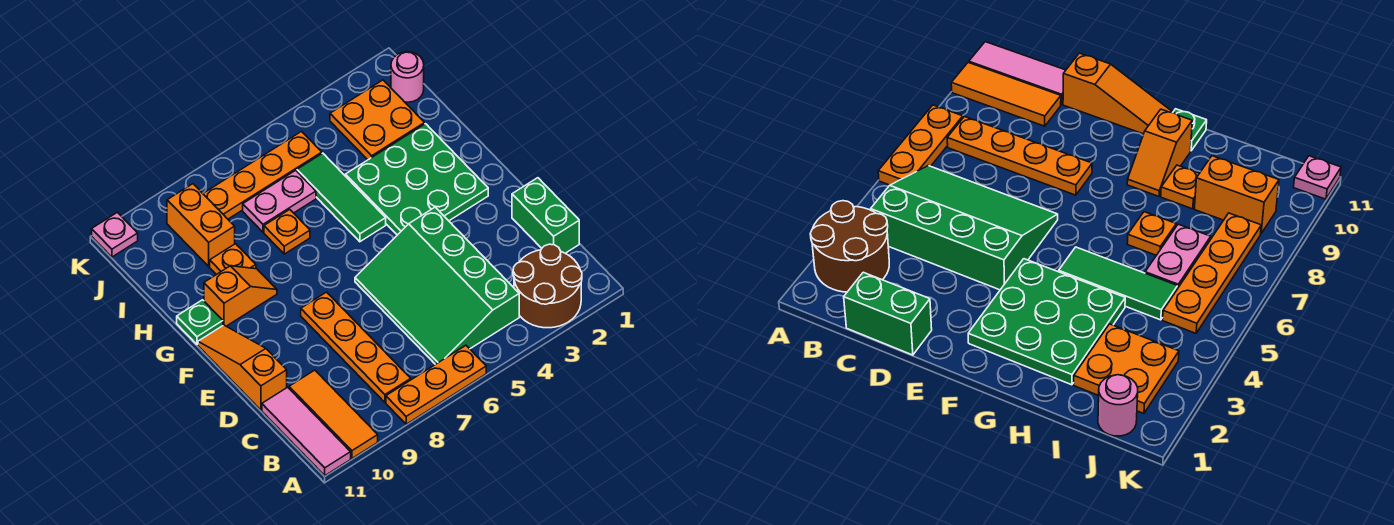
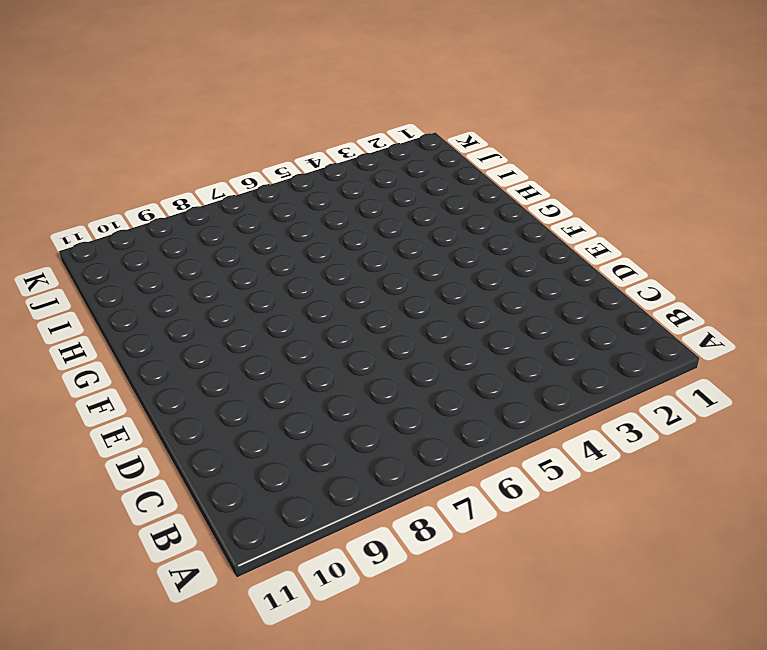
none -> brown 2x2 round brick [513,244,582,328]
none -> orange 1x3 plate [386,345,486,424]
none -> orange 1x3 tile [289,370,378,458]

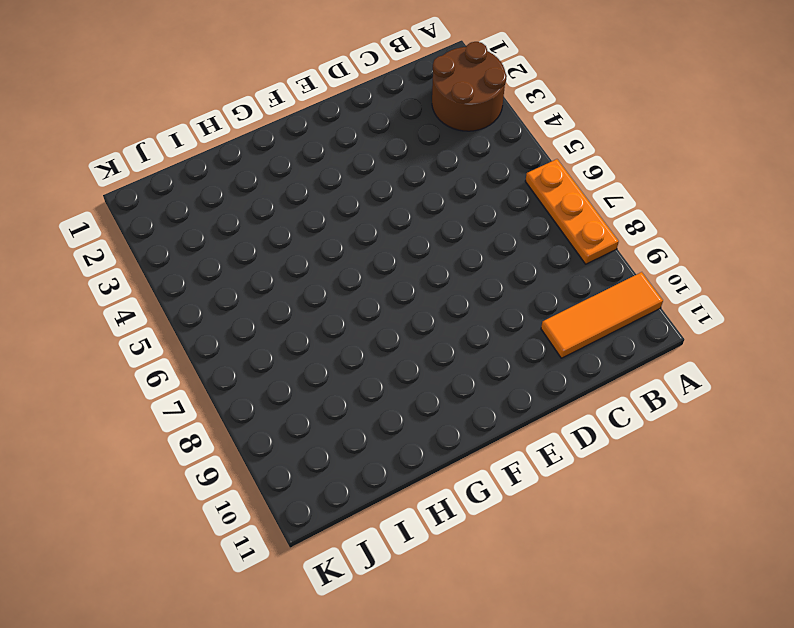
none -> pink 1x3 tile [262,387,351,476]
none -> green 3x4 slope [355,207,519,364]
none -> orange 1x4 plate [301,292,411,402]

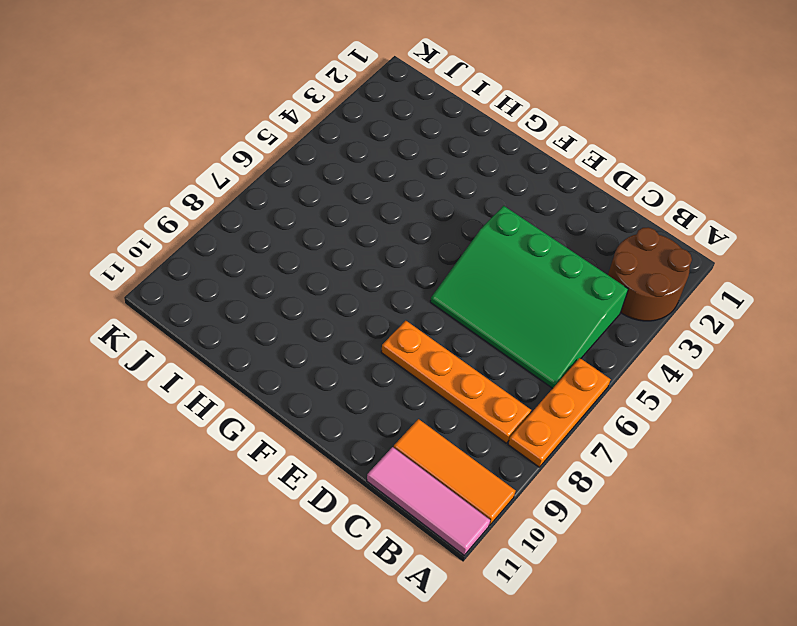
none -> green 1x2 brick [512,178,579,253]
none -> orange 1x3 slope [198,325,287,410]
none -> green 3x3 plate [345,124,488,235]

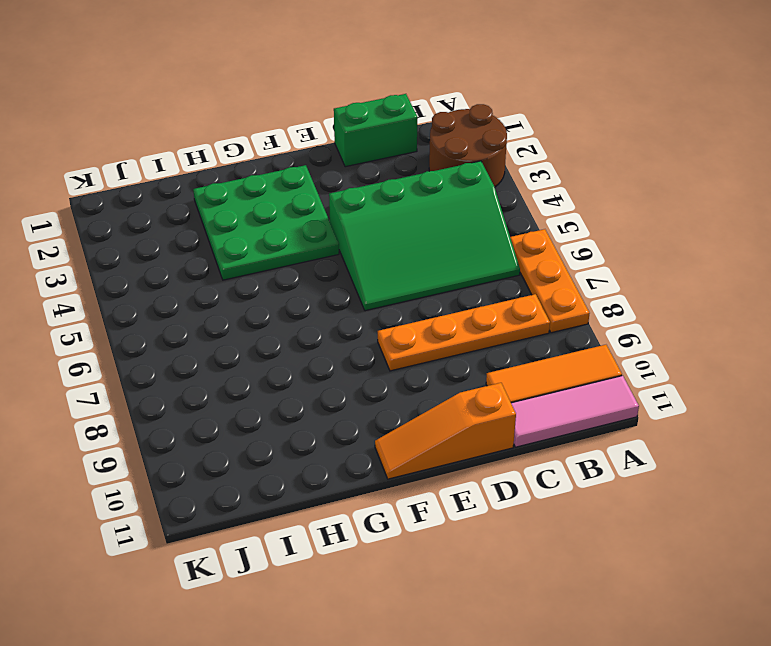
none -> green 1x3 tile [297,153,386,242]
none -> orange 1x2 slope [204,266,277,326]
none -> green 1x1 plate [177,300,223,344]

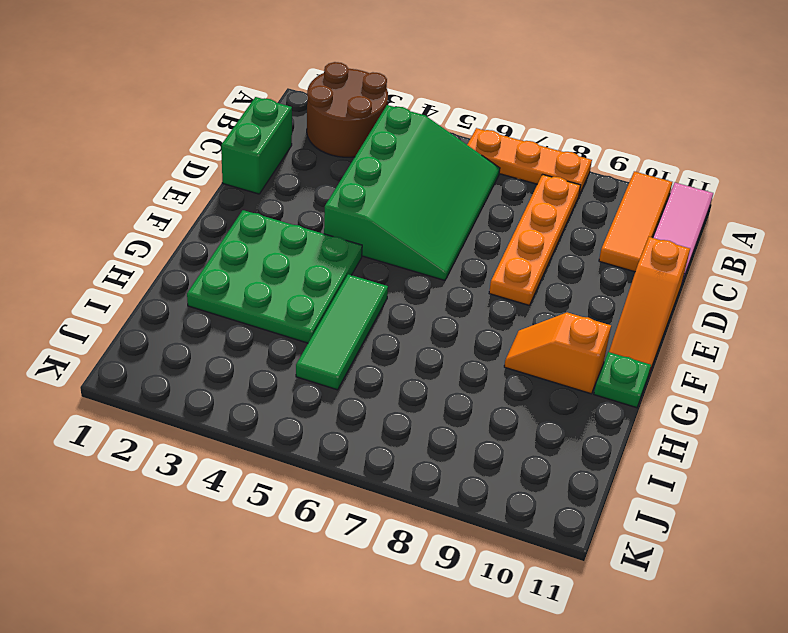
none -> orange 1x1 plate [264,209,310,254]
none -> orange 1x1 plate [210,244,256,275]
none -> orange 2x2 plate [330,80,425,160]

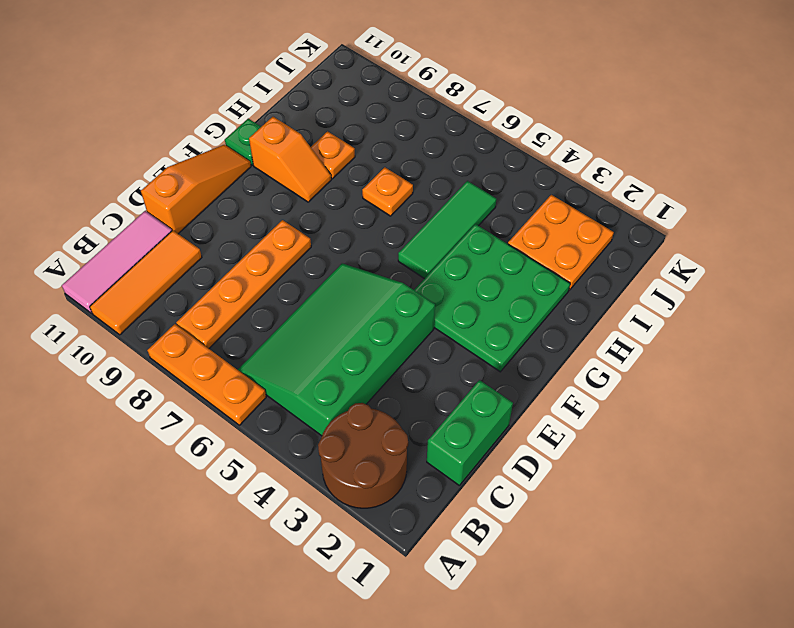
none -> pink 1x2 plate [243,170,316,232]
none -> orange 1x2 brick [167,184,235,266]
none -> pink 1x1 round brick [391,52,424,102]

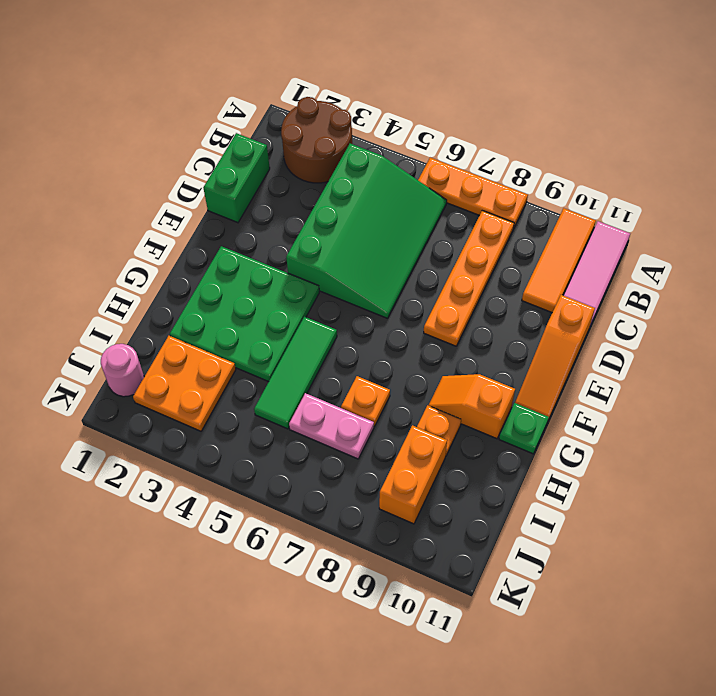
none -> orange 1x4 plate [203,131,322,219]
none -> pink 1x1 plate [92,212,138,257]

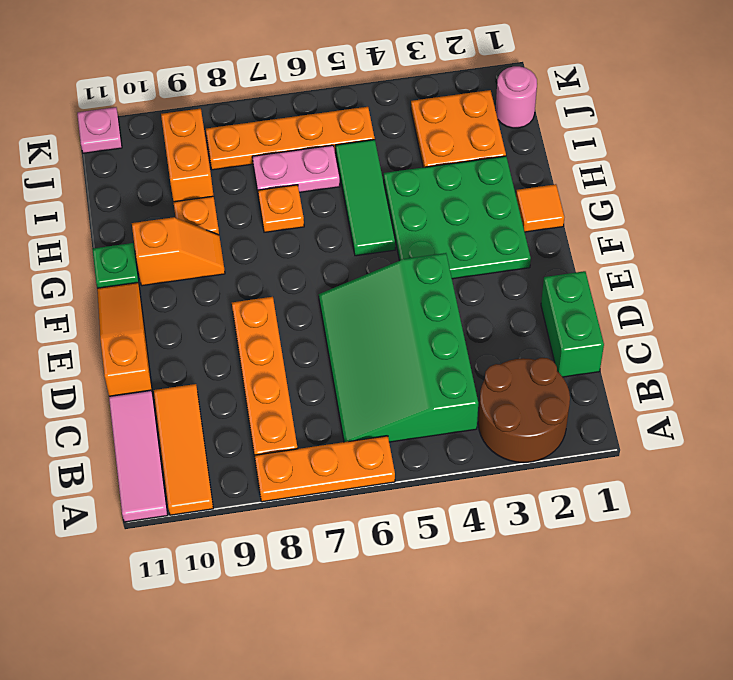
orange 1x1 tile [516,184,564,232] -> none

